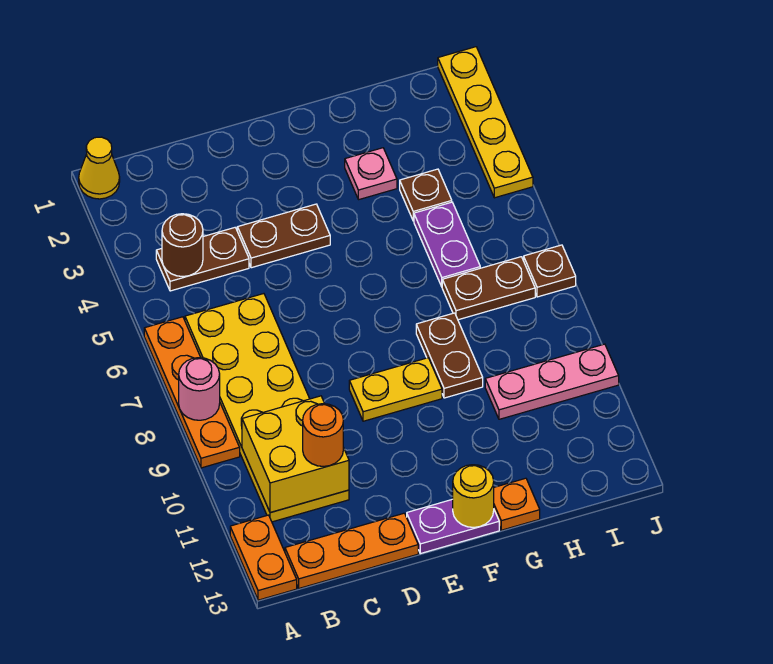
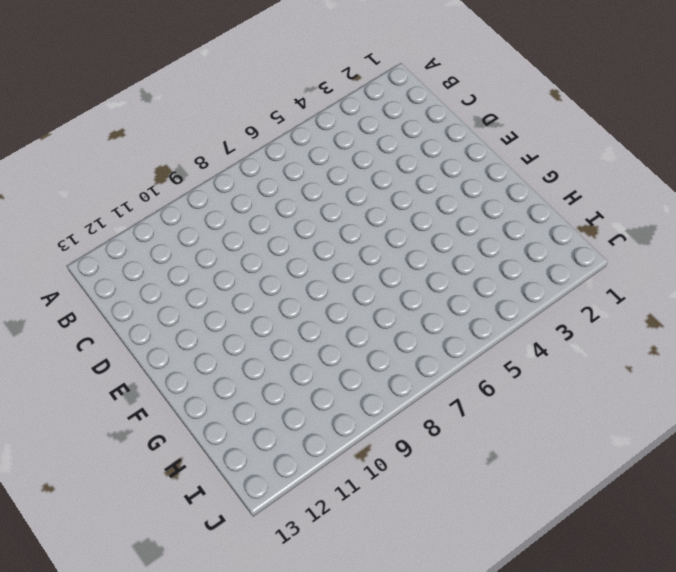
none -> yellow 1x1 cone [79,137,120,199]
none -> orange 1x4 plate [144,317,240,468]
none -> orange 1x2 plate [230,515,297,600]

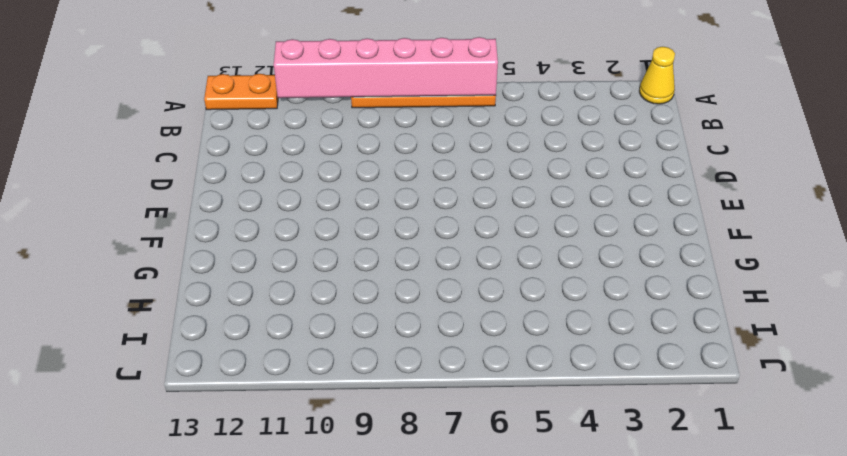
pink 1x6 brick [274,37,498,98] -> pink 1x1 round brick [179,358,220,420]
none -> brown 1x2 plate [156,228,249,291]
none -> yellow 2x6 plate [185,294,349,522]
none -> orange 1x3 plate [285,513,418,588]

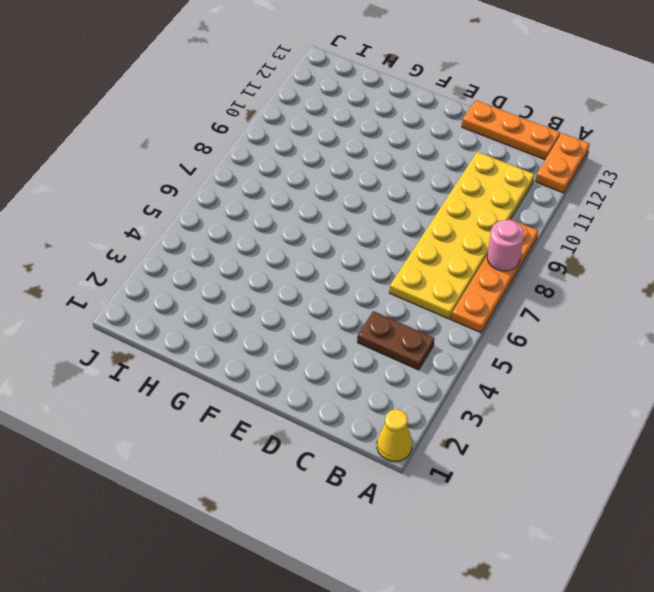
none -> brown 1x2 plate [237,204,330,268]
none -> yellow 1x2 plate [349,358,442,421]
none -> purple 1x2 plate [407,499,499,554]

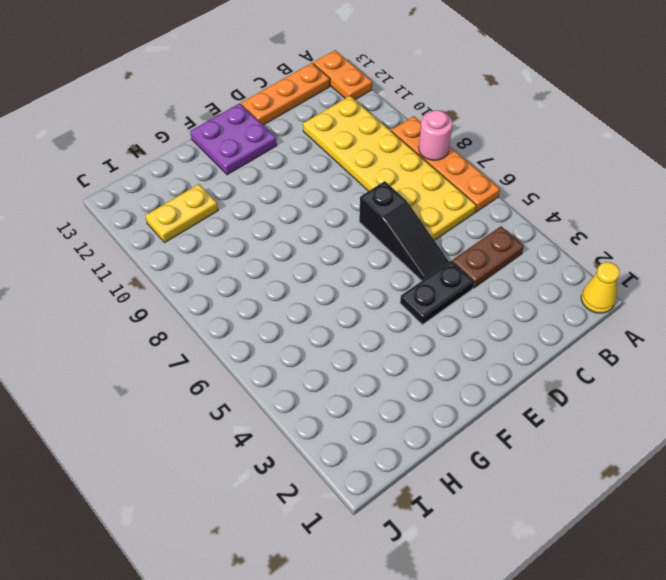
black 1x2 plate [400,261,474,325] -> brown 1x2 plate [237,204,330,268]
black 1x3 slope [359,181,449,281] -> none
purple 2x2 plate [190,103,277,175] -> purple 1x2 plate [407,499,499,554]
yellow 1x2 plate [145,184,218,242] -> yellow 1x2 plate moved to [349,358,442,421]
none -> pink 1x1 plate [345,148,397,200]
none -> brown 1x2 plate [416,313,483,398]
none -> orange 1x1 plate [494,478,540,530]

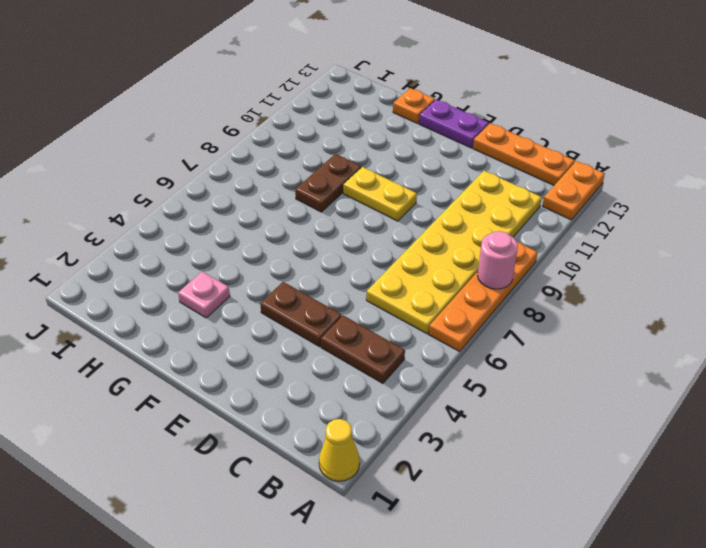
none -> brown 1x1 plate [400,169,452,221]
none -> purple 1x2 plate [414,202,480,286]
none -> brown 1x2 plate [442,257,535,320]

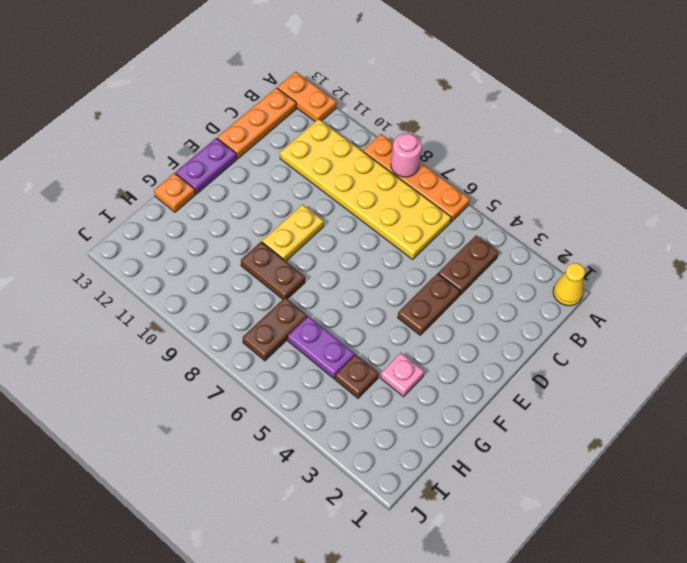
none -> pink 1x3 plate [485,344,619,419]
none -> yellow 1x4 plate [438,47,533,198]
none -> brown 1x1 plate [524,245,576,297]

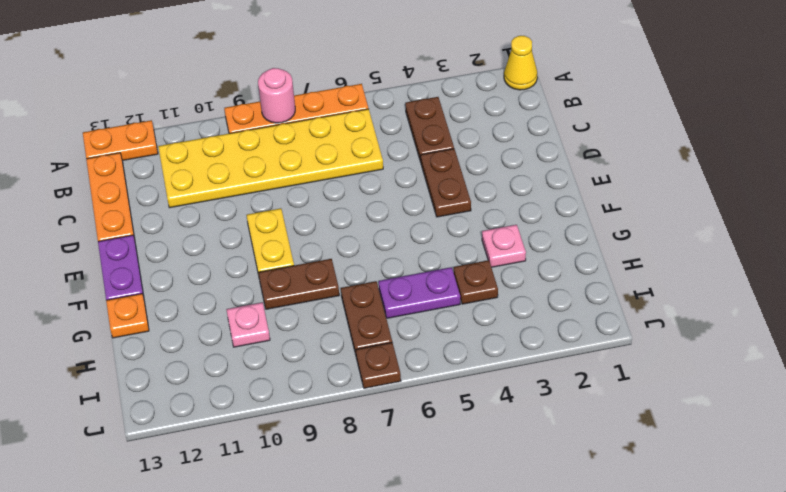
pink 1x1 plate [226,302,270,347] -> pink 1x3 plate [485,344,619,419]
none -> yellow 1x4 plate [438,47,533,198]
none -> brown 1x1 round brick [162,214,203,277]
none -> yellow 2x2 brick [242,396,349,513]

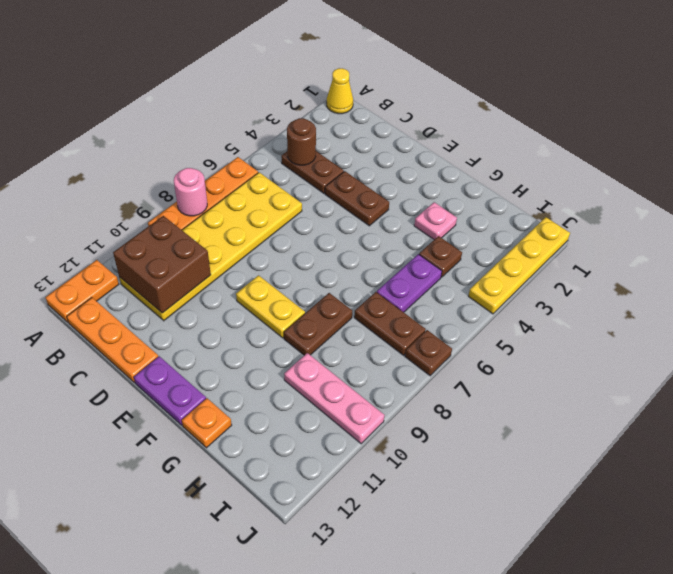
brown 2x2 brick [113,216,211,313] -> yellow 2x2 brick [242,396,349,513]
none -> yellow 1x1 round brick [453,465,494,527]
none -> orange 1x1 round brick [303,404,343,466]

